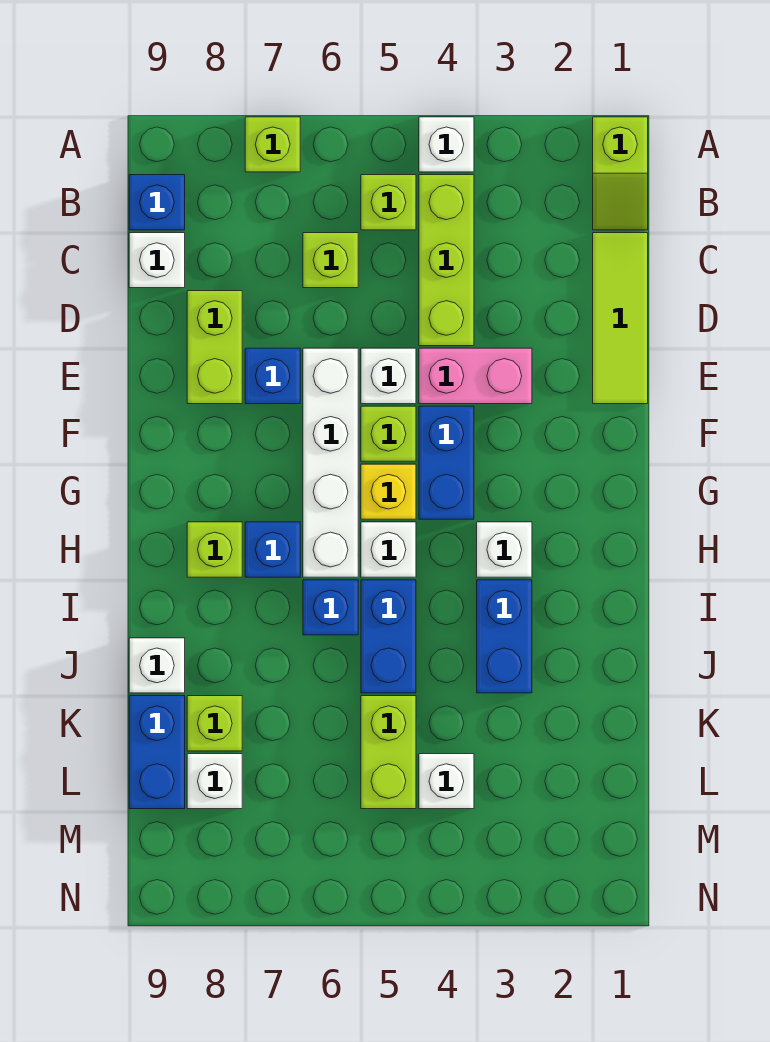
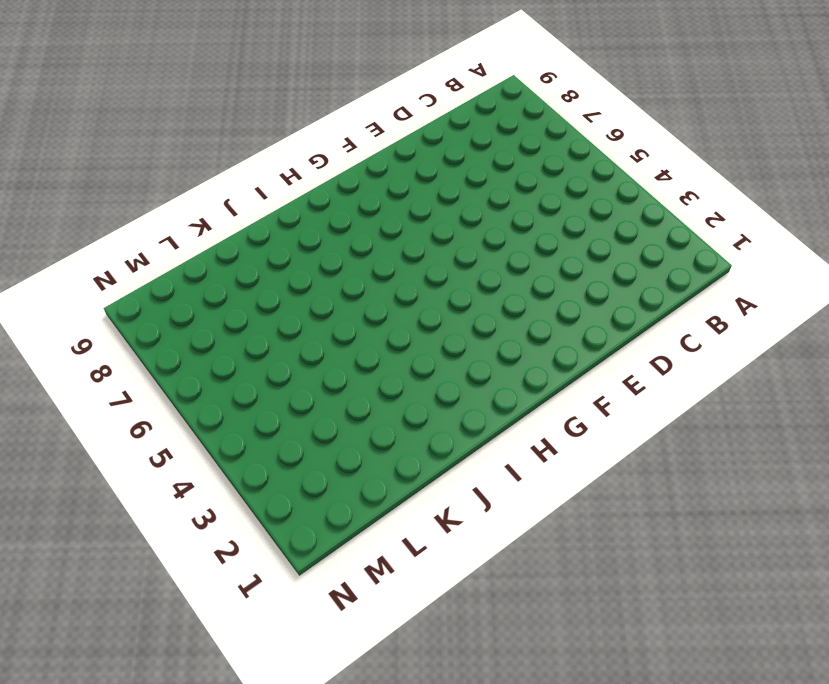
none -> lime 1x2 slope [593,117,648,230]
none -> white 1x1 brick [419,117,474,172]
none -> lime 1x1 brick [245,117,300,172]
none -> lime 1x3 brick [419,175,474,346]

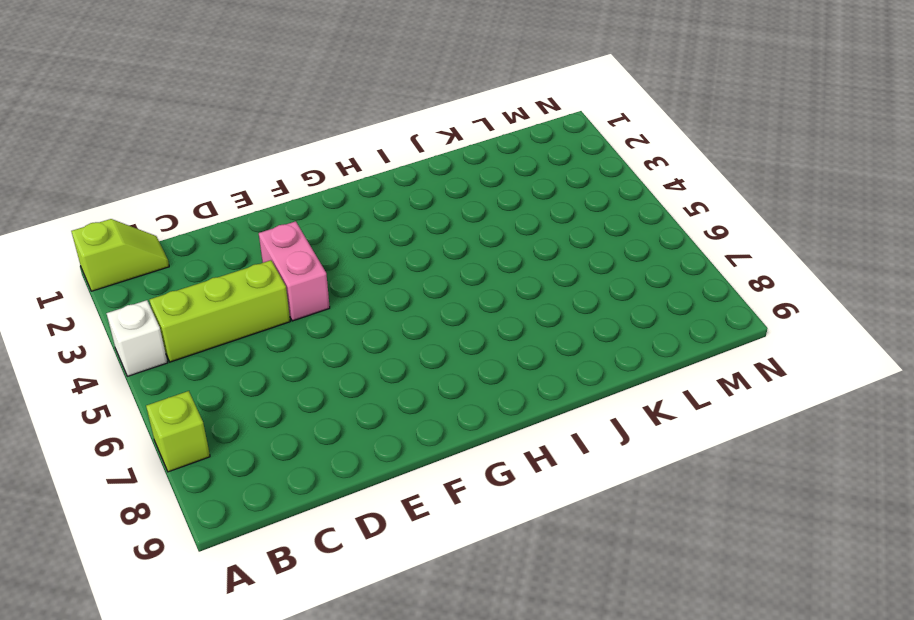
none -> lime 1x1 brick [361,175,416,230]
none -> blue 1x1 brick [129,175,185,230]
none -> lime 1x3 tile [593,233,648,404]
none -> lime 1x1 brick [303,233,358,288]

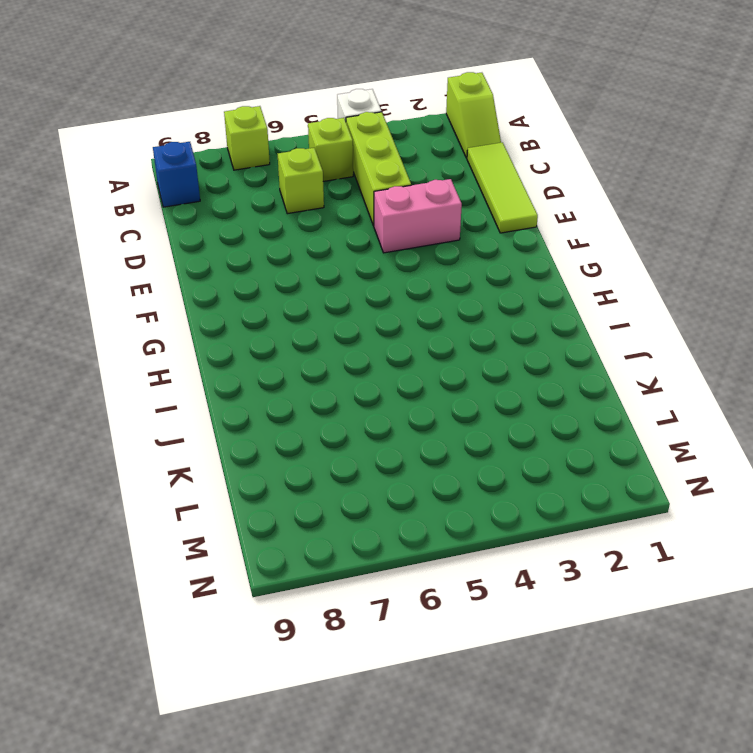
none -> white 1x1 brick [129,233,185,288]
none -> lime 1x2 brick [187,291,242,404]
none -> white 1x1 brick [361,348,416,404]
none -> white 1x4 brick [303,348,358,577]

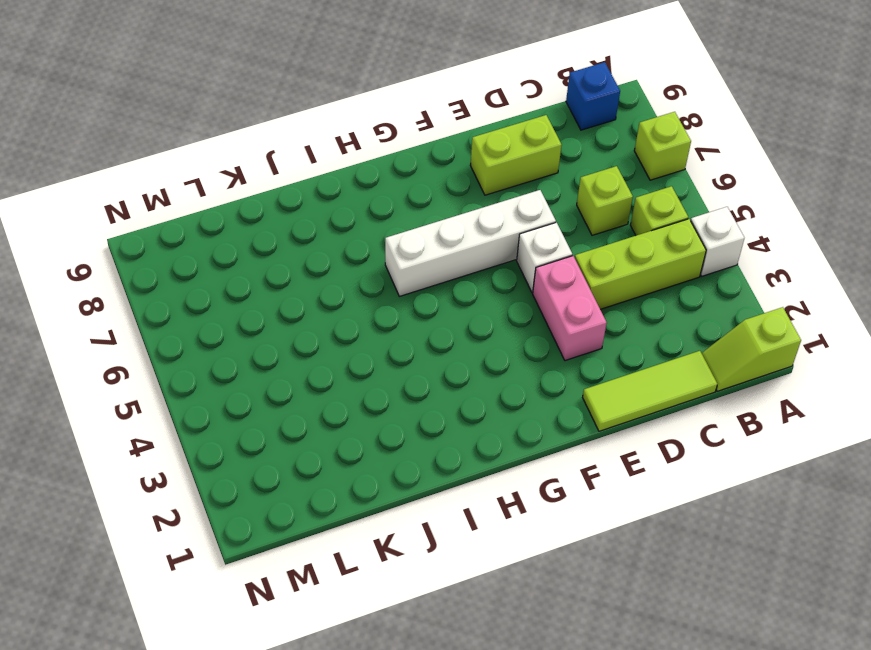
none -> white 1x1 brick [129,233,185,288]
none -> blue 1x1 brick [245,348,300,404]
none -> blue 1x2 brick [419,406,474,519]
none -> lime 1x1 brick [361,406,416,461]

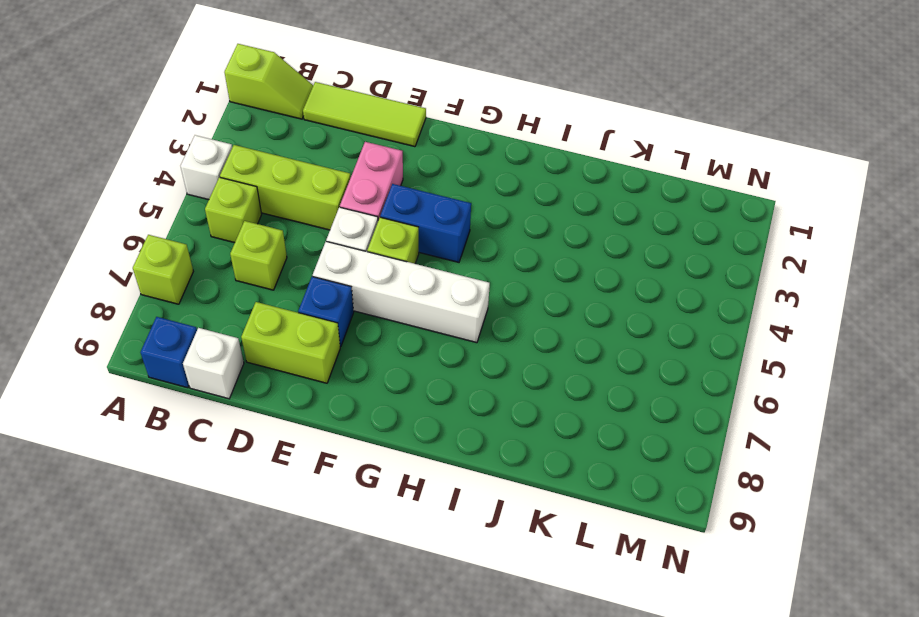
none -> yellow 1x1 brick [361,464,416,519]
none -> white 1x1 brick [477,522,532,577]
none -> white 1x1 brick [361,522,416,577]
none -> blue 1x1 brick [245,522,300,577]

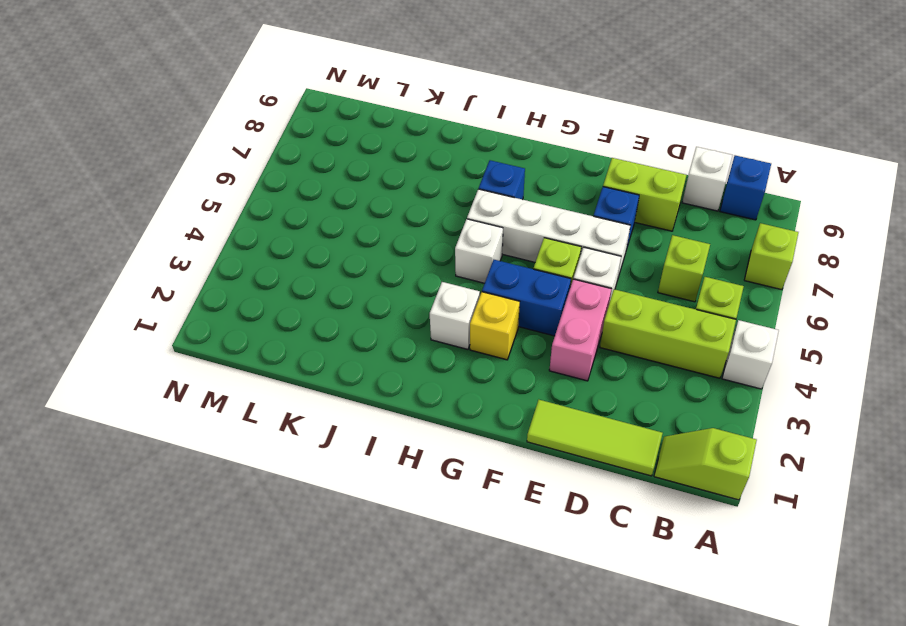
yellow 1x1 brick [470,292,520,360] -> yellow 1x1 brick moved to [361,464,416,519]
none -> lime 1x1 brick [187,522,242,577]
none -> blue 1x2 brick [477,580,532,693]
none -> blue 1x2 brick [361,580,416,693]
none -> blue 1x1 brick [303,580,358,635]

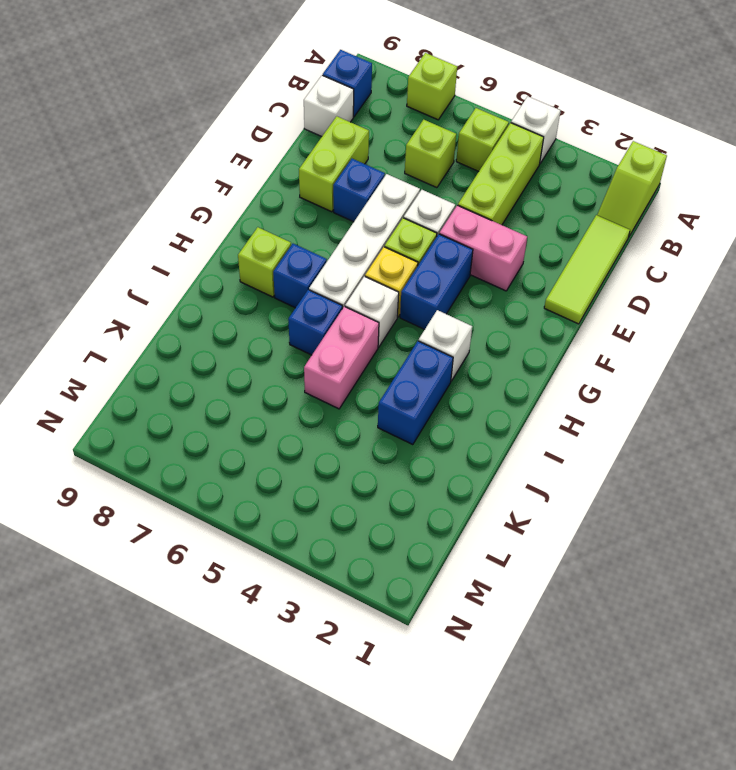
pink 1x2 brick [304,307,379,409] -> blue 1x2 brick [361,580,416,693]
none -> white 1x1 brick [129,638,185,693]
none -> lime 1x2 brick [361,696,416,809]
none -> lime 1x1 brick [187,696,242,751]
none -> blue 1x2 brick [129,696,185,809]

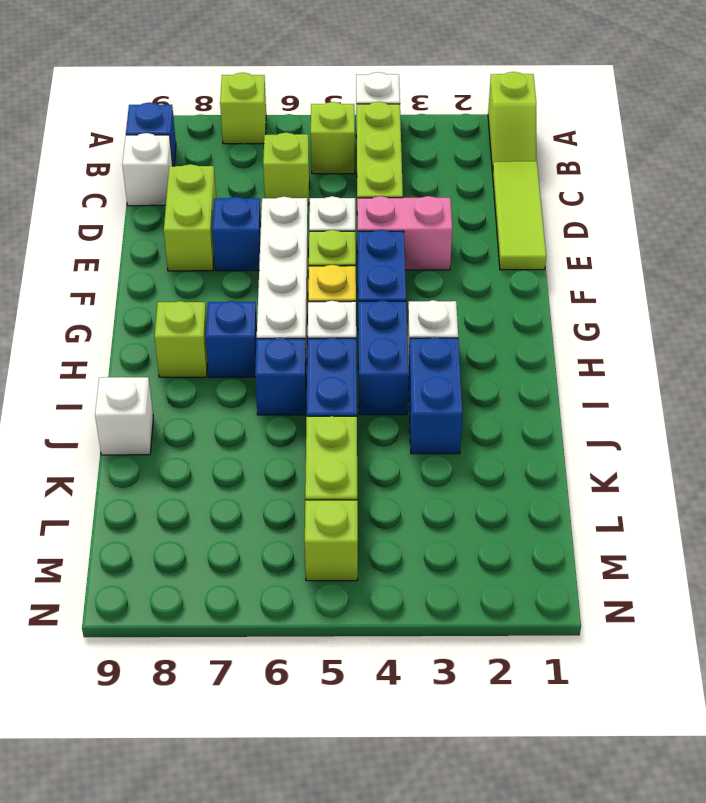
blue 1x2 brick [358,300,408,415] -> blue 1x2 brick moved to [129,696,185,809]
lime 1x1 brick [305,500,358,581] -> lime 1x1 brick moved to [187,696,242,751]
none -> white 1x1 brick [419,754,474,809]
none -> white 1x1 brick [187,754,242,809]

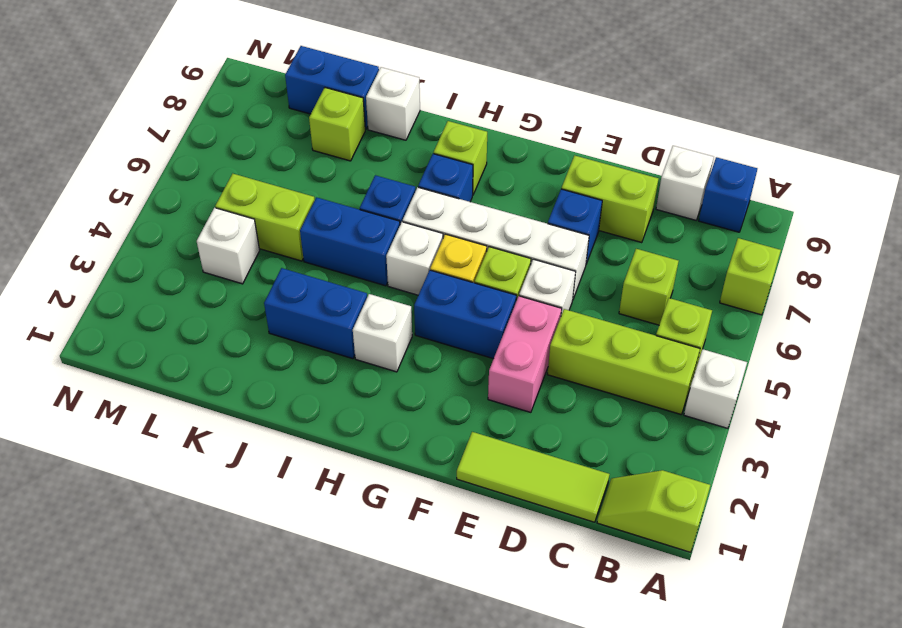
none -> white 1x1 brick [187,754,242,809]

